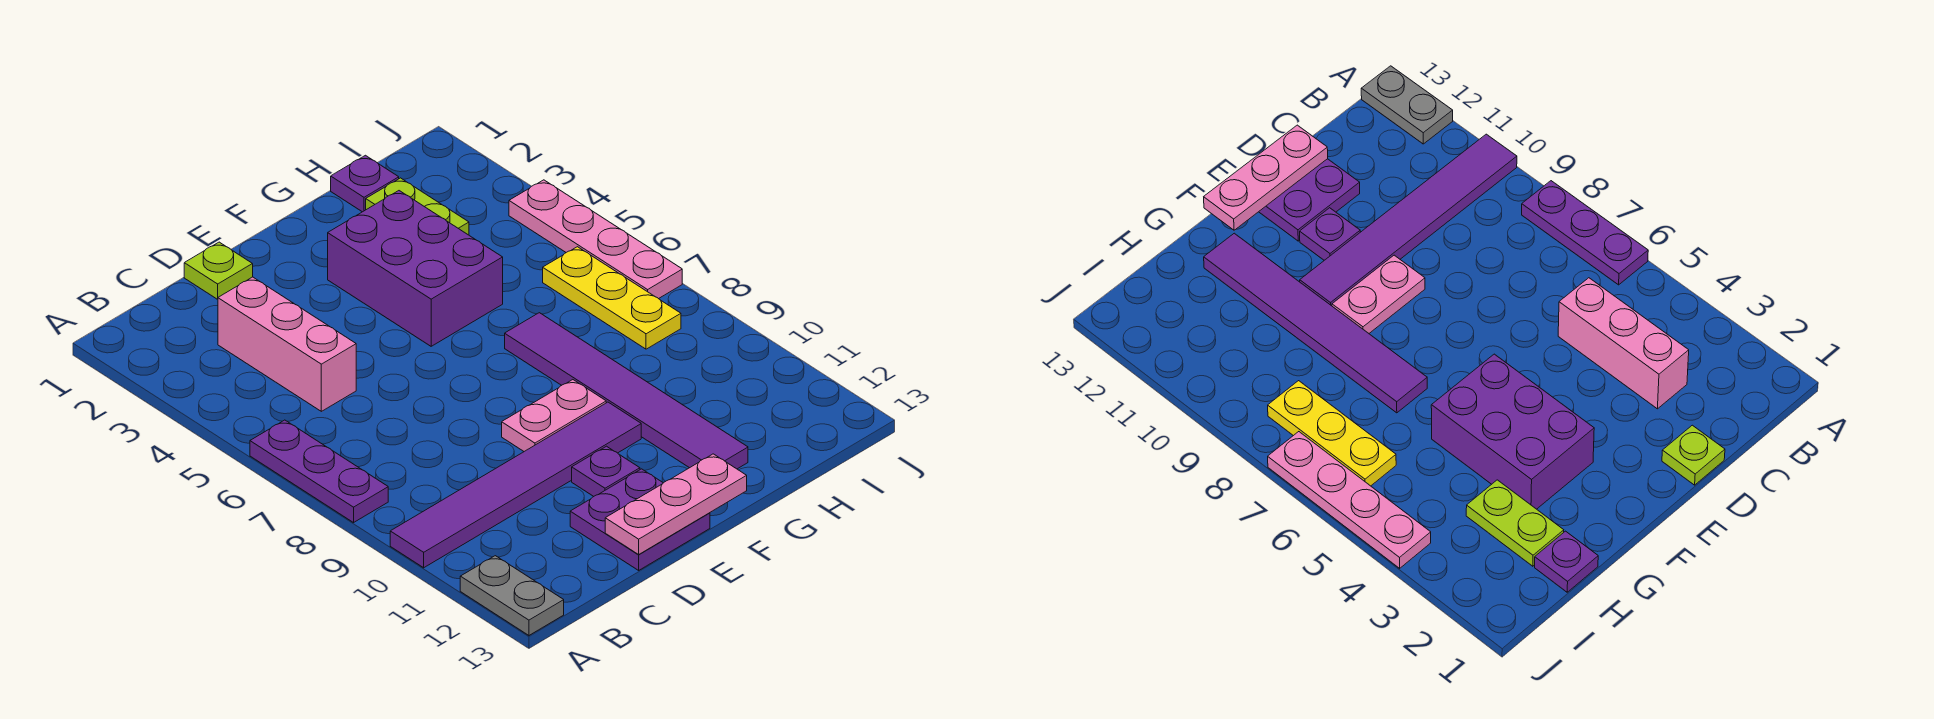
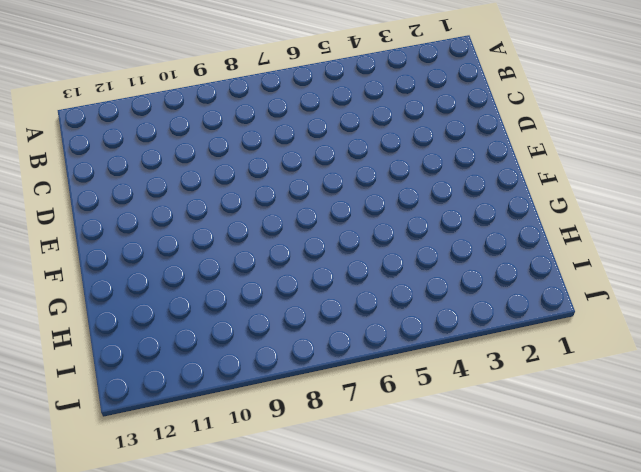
none -> purple 1x3 plate [250,420,388,523]
none -> purple 1x6 tile [390,402,641,568]
none -> grey 1x2 plate [460,556,564,635]

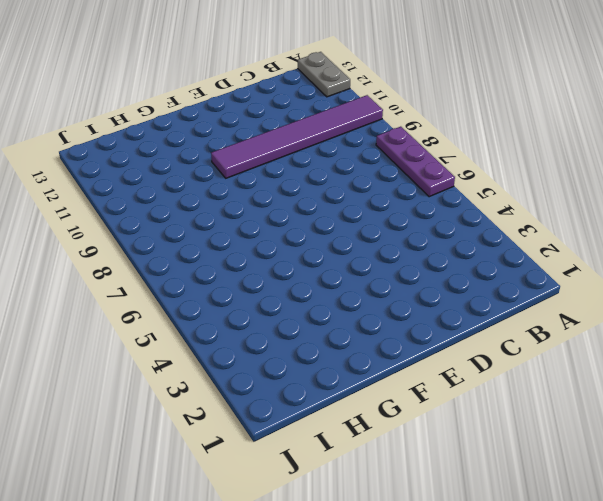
none -> pink 1x3 brick [218,277,356,411]
none -> lime 1x1 plate [184,242,253,299]
none -> purple 2x2 plate [570,469,710,570]

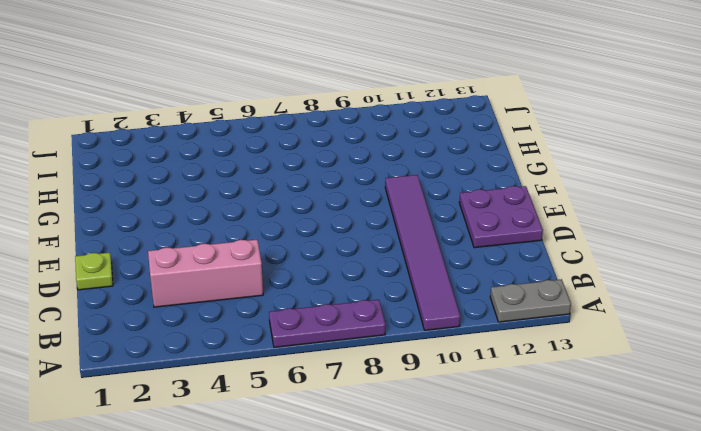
none -> pink 1x2 plate [502,380,606,451]
none -> purple 1x1 plate [572,446,640,497]
none -> purple 2x3 brick [328,191,503,346]

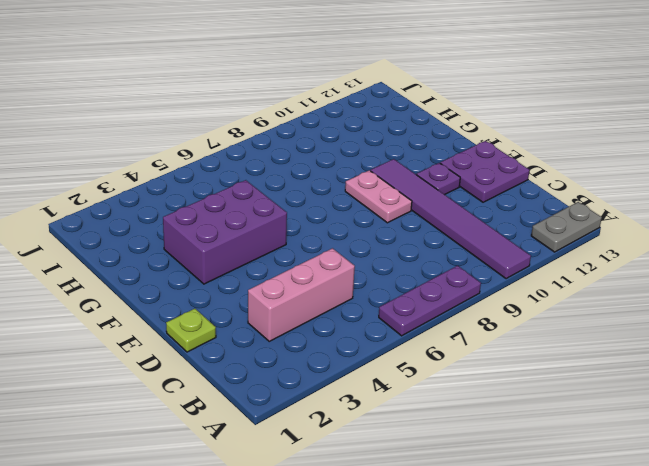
none -> purple 1x6 tile [505,313,748,469]
none -> purple 1x1 plate [331,155,399,212]
none -> lime 1x2 plate [366,178,469,235]

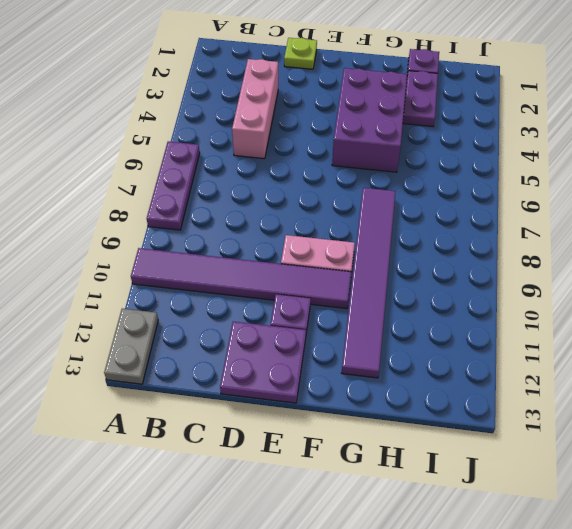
purple 1x2 plate [403,71,438,127] -> lime 1x2 plate [366,178,469,235]
none -> yellow 1x3 plate [543,247,681,349]
none -> pink 1x4 plate [509,180,682,299]
none -> pink 1x3 plate [605,454,747,554]

